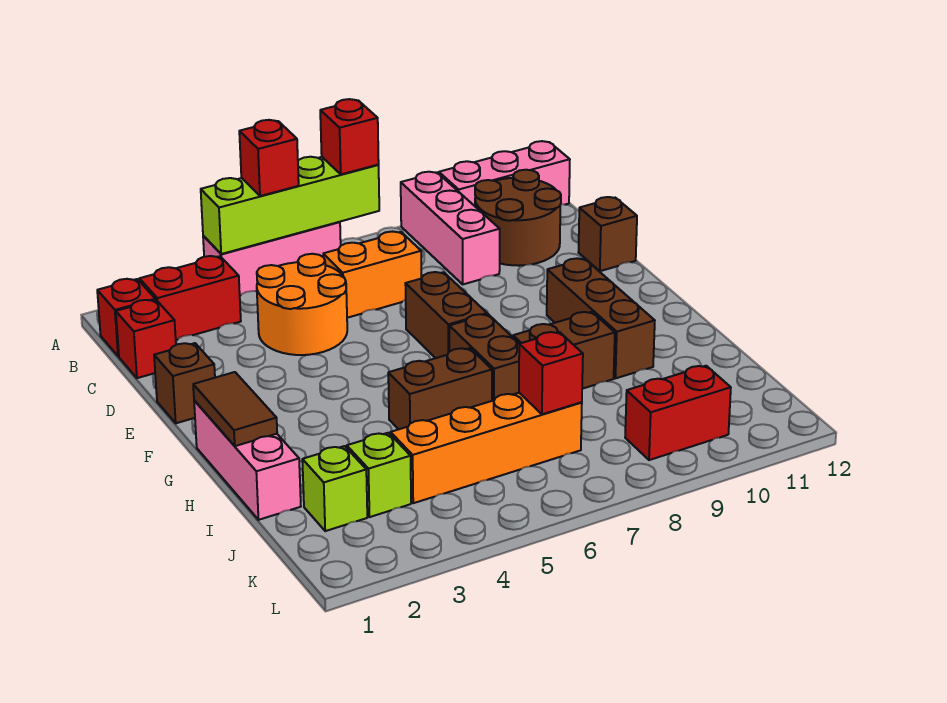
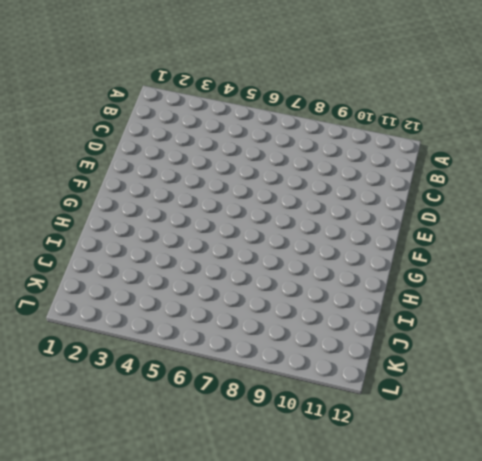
none -> pink 1x3 brick [203,222,341,296]
none -> pink 1x3 brick [401,172,500,284]
none -> pink 1x3 brick [439,141,570,206]

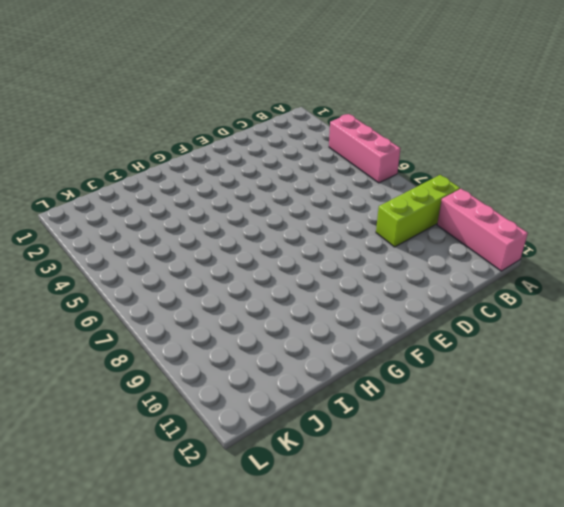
lime 1x3 brick [376,175,460,247] -> pink 1x3 brick [401,172,500,284]
none -> red 1x1 brick [97,279,155,356]
none -> red 1x2 brick [139,256,241,340]
none -> brown 2x2 round brick [475,170,561,266]

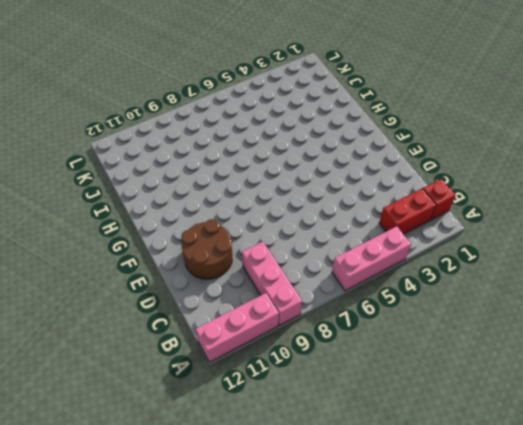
brown 2x2 round brick [181,219,232,279] -> brown 2x2 round brick moved to [475,170,561,266]
none -> red 1x1 brick [116,300,176,378]
none -> orange 2x2 round brick [257,254,347,355]
none -> orange 1x2 brick [323,232,421,318]

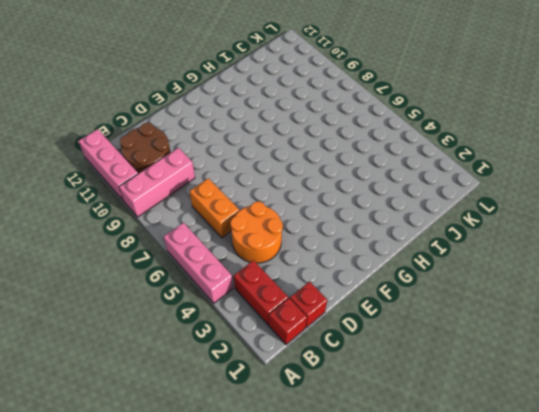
none -> brown 1x1 brick [578,197,637,271]
none -> brown 1x1 brick [154,343,215,423]
none -> brown 1x2 brick [405,272,487,358]

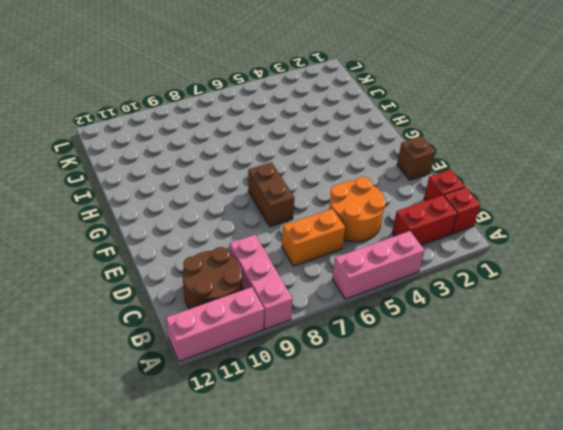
none -> brown 1x1 brick [578,197,637,271]
none -> brown 1x3 brick [547,258,655,378]
none -> pink 1x3 brick [194,401,301,520]

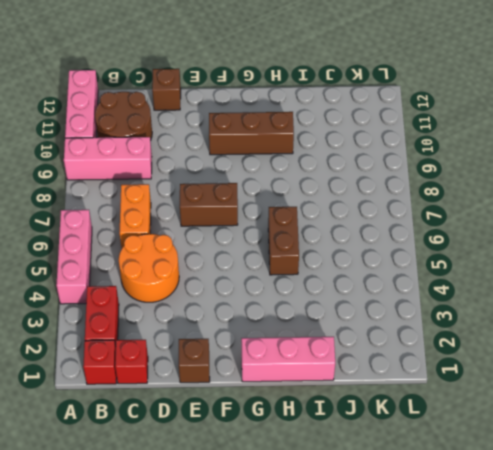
none -> brown 1x2 brick [449,314,519,401]
none -> brown 1x2 brick [513,312,615,389]
none -> lime 1x1 brick [302,446,367,531]

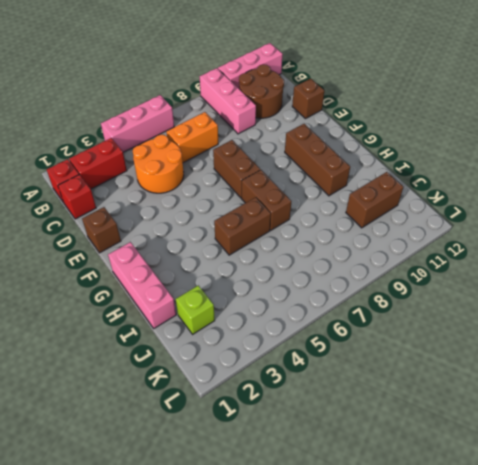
brown 1x2 brick [346,172,403,228] -> brown 1x2 brick moved to [513,312,615,389]
none -> lime 1x1 brick [347,433,411,517]
none -> orange 1x4 brick [391,393,582,503]
none -> red 1x2 brick [625,366,731,460]

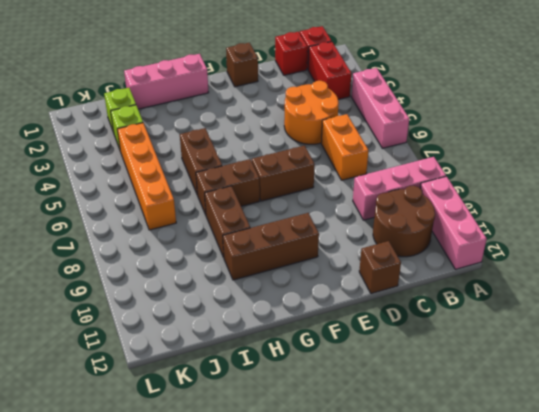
none -> red 1x2 brick [625,366,731,460]
none -> lime 1x4 brick [201,157,379,254]
none -> brown 1x2 tile [193,372,277,446]

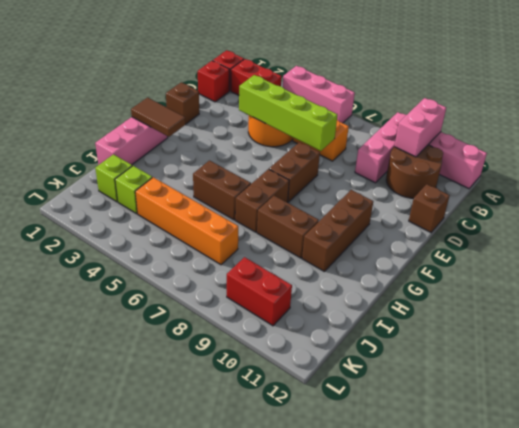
pink 1x2 brick [394,98,446,157] -> none
lime 1x4 brick [239,75,337,151] -> lime 1x4 brick moved to [201,157,379,254]
brown 1x2 tile [131,98,185,137] -> brown 1x2 tile turned to [193,372,277,446]
none -> red 1x1 brick [519,332,583,414]
none -> red 1x1 brick [239,120,299,196]
none -> red 1x1 brick [320,99,379,174]

